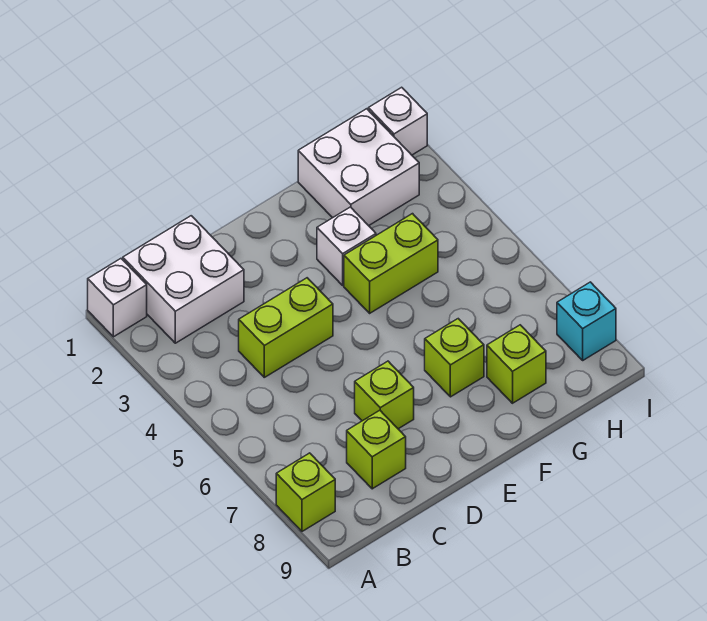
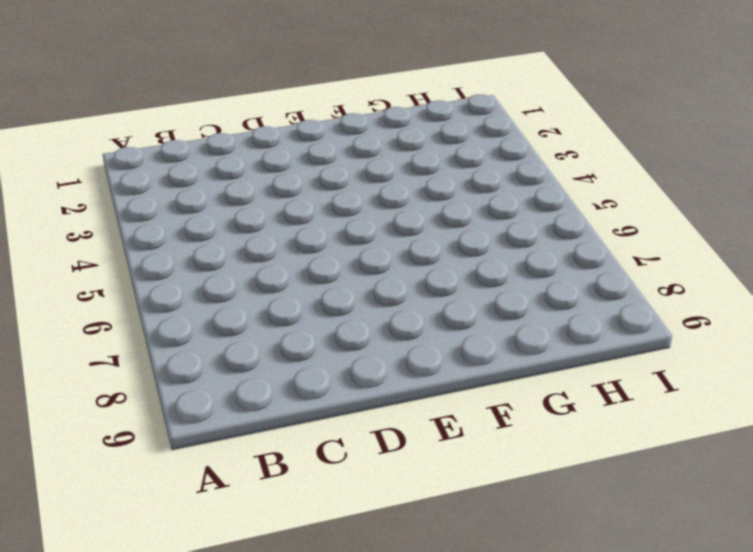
none -> white 1x1 brick [88,259,147,337]
none -> lime 1x1 brick [276,453,335,531]
none -> white 2x2 brick [123,216,244,343]

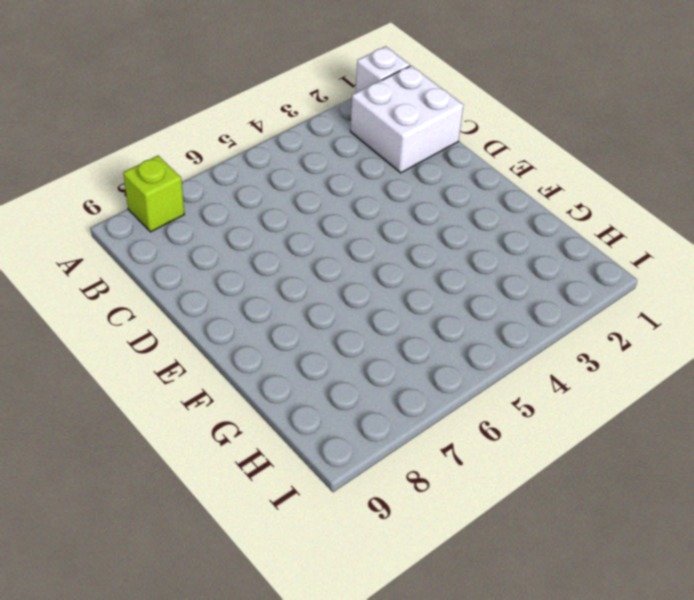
none -> lime 1x2 brick [239,278,333,377]
none -> lime 1x1 brick [347,410,406,489]
none -> lime 1x1 brick [355,361,414,429]

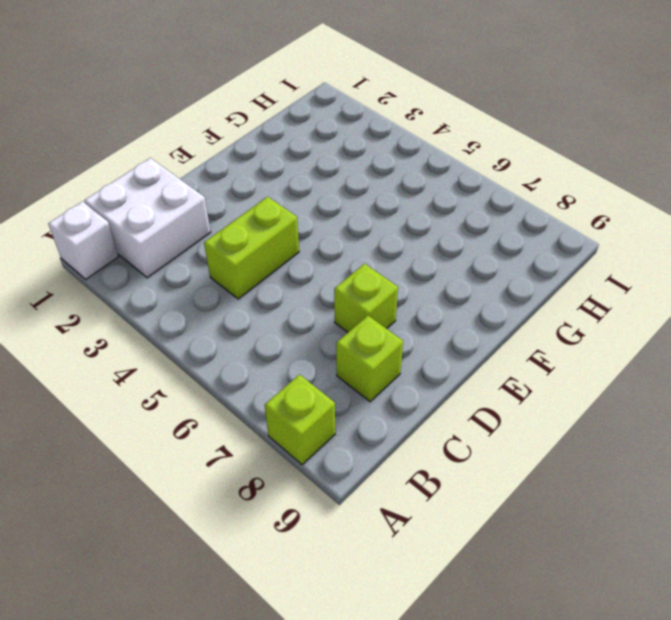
none -> white 1x1 brick [317,207,376,285]
none -> lime 1x2 brick [344,214,438,313]
none -> lime 1x1 brick [425,319,484,397]

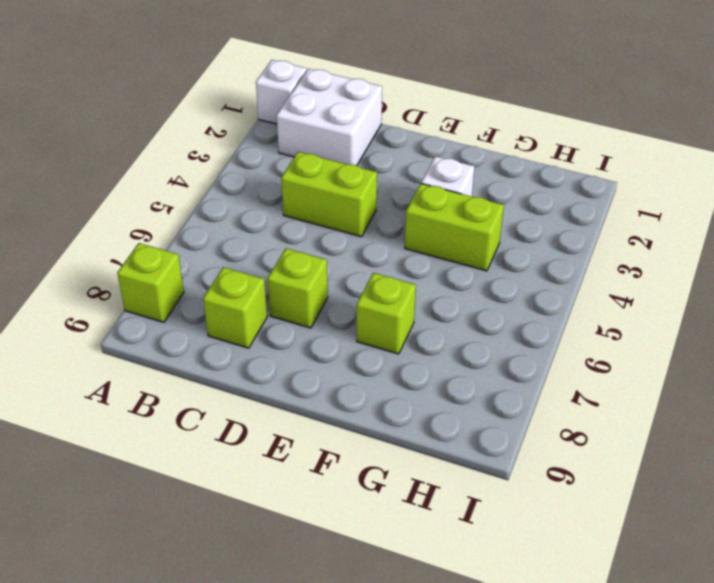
none -> white 2x2 brick [298,109,419,226]
none -> lime 1x1 brick [487,325,546,403]
none -> white 1x1 brick [368,87,427,155]

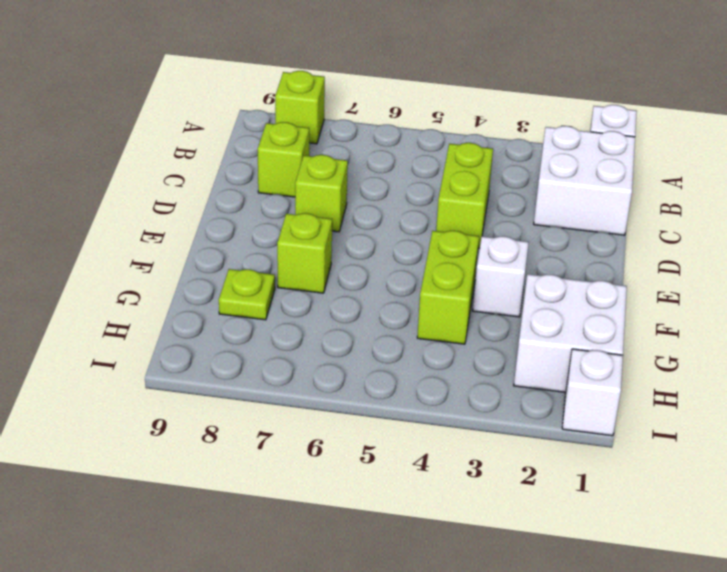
lime 1x1 plate [219,269,275,320] -> lime 1x1 brick [487,325,546,403]
none -> cyan 1x1 brick [557,282,616,360]

